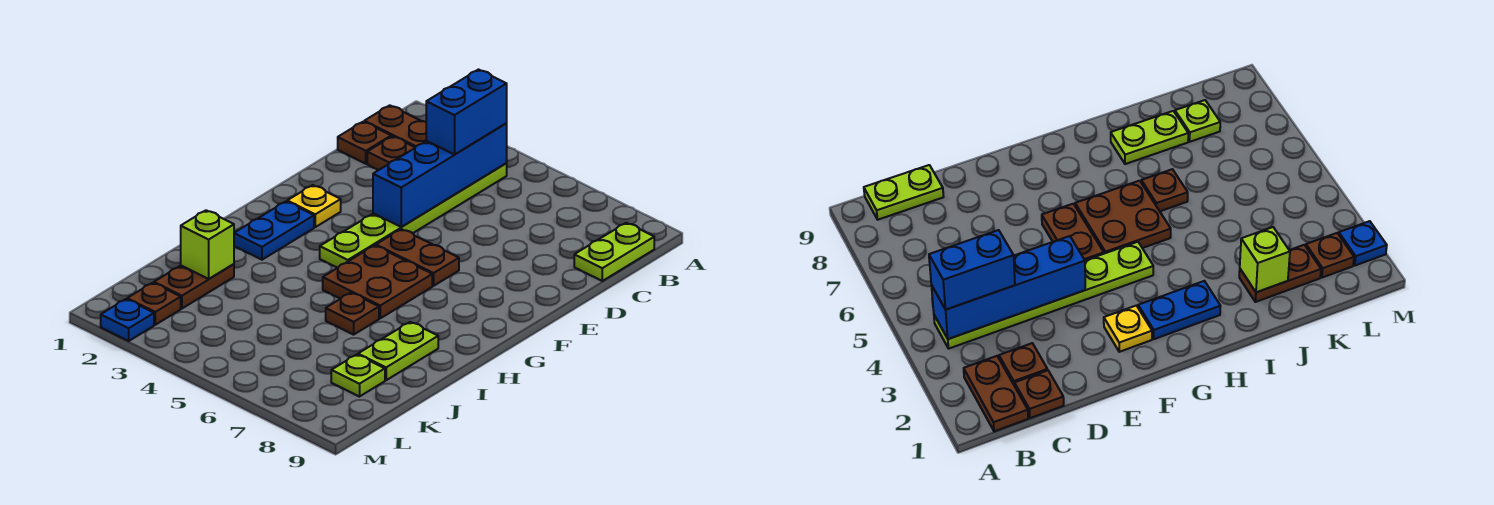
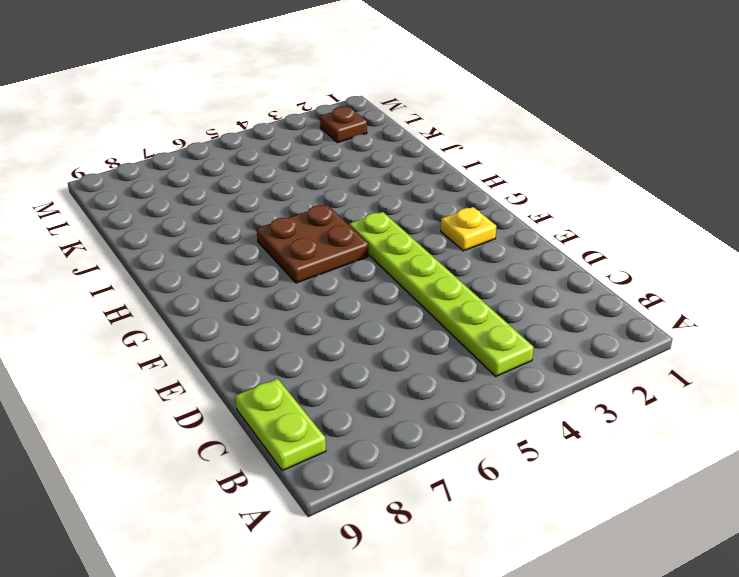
none -> brown 1x2 plate [364,105,426,147]
none -> brown 1x1 plate [338,122,391,164]
none -> brown 1x1 plate [367,136,415,170]

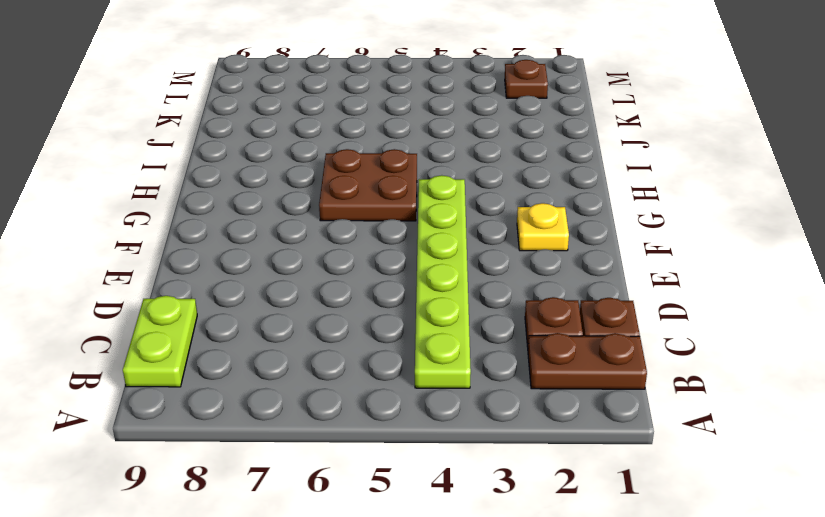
none -> brown 1x2 plate [376,229,459,286]
none -> blue 1x2 plate [234,202,314,260]
none -> brown 1x1 plate [326,293,379,335]

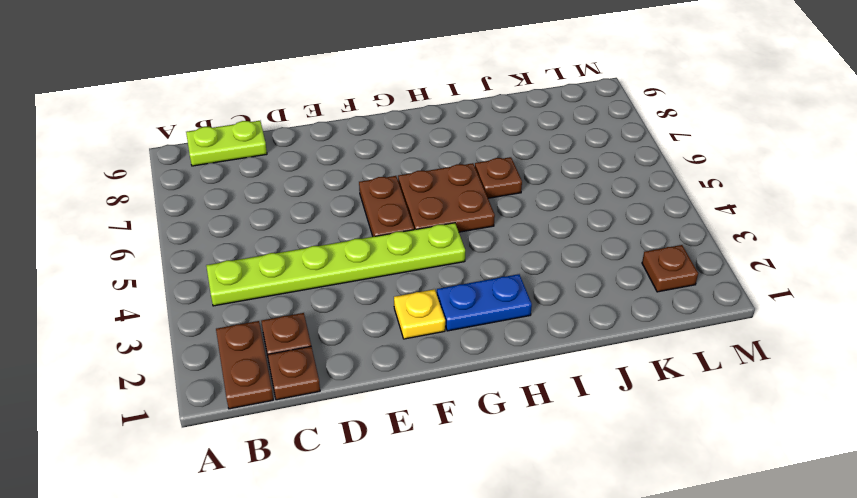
none -> lime 1x2 plate [358,322,438,380]
none -> brown 1x2 plate [154,264,234,308]
none -> lime 1x1 plate [331,355,385,397]

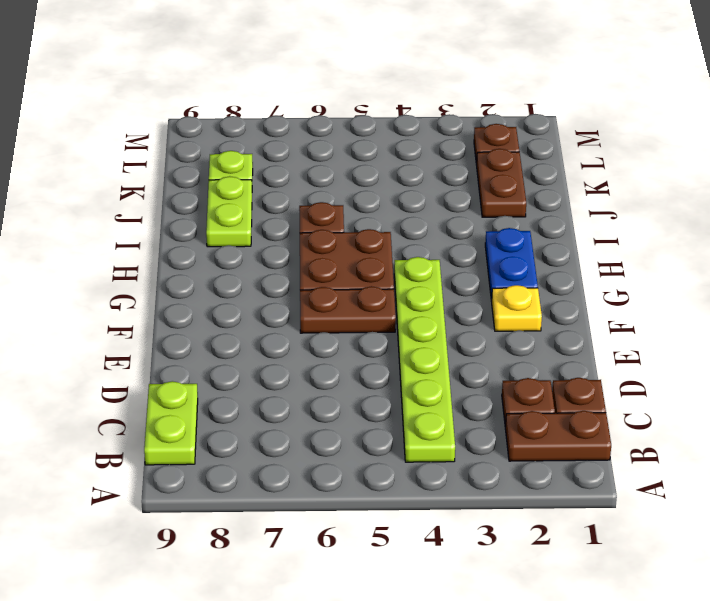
none -> blue 1x1 plate [101,299,154,341]
none -> blue 1x4 brick [373,124,507,227]
none -> lime 1x1 brick [181,210,234,279]

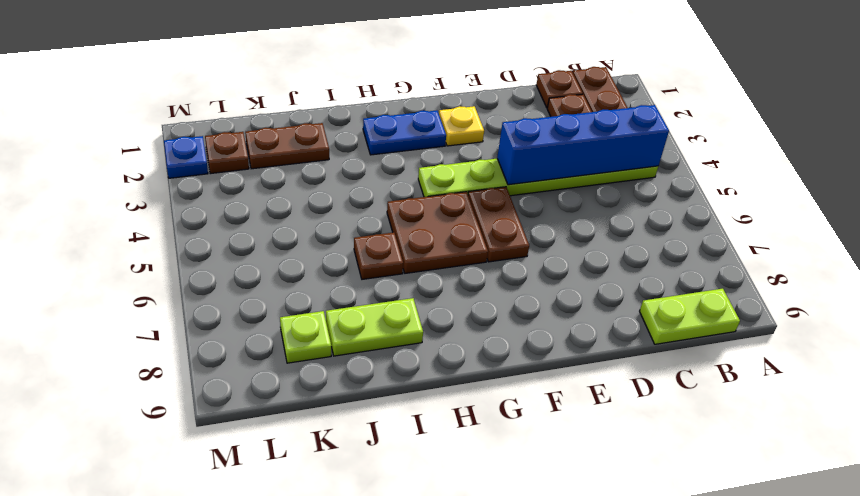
none -> lime 1x1 brick [181,210,234,279]
none -> blue 1x2 brick [426,70,507,155]

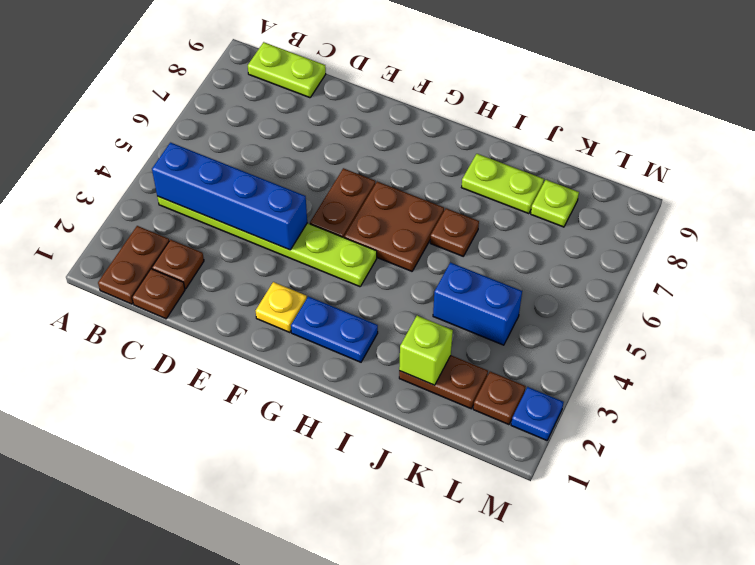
blue 1x2 brick [433,263,522,345] -> blue 1x2 brick moved to [426,70,507,155]

